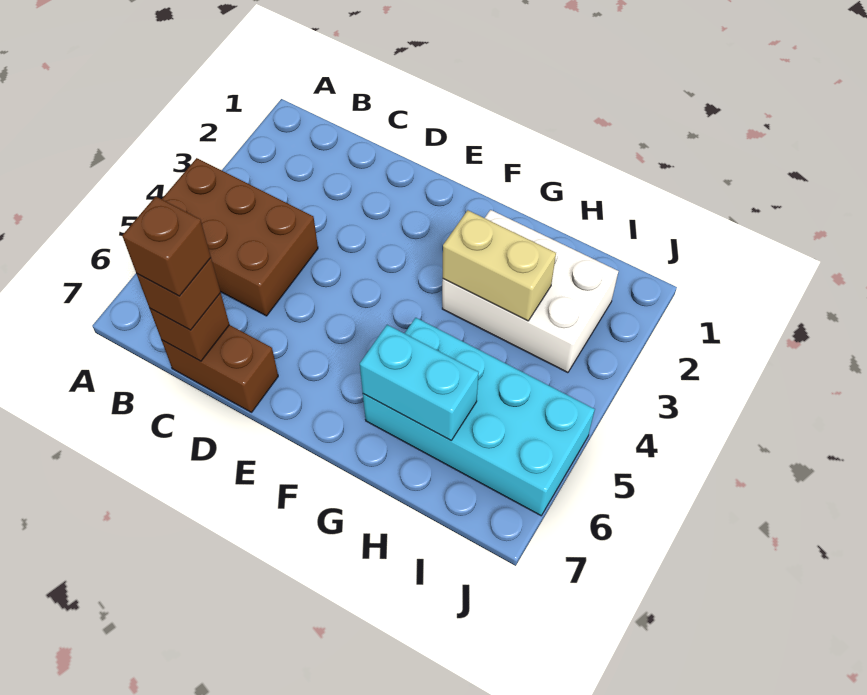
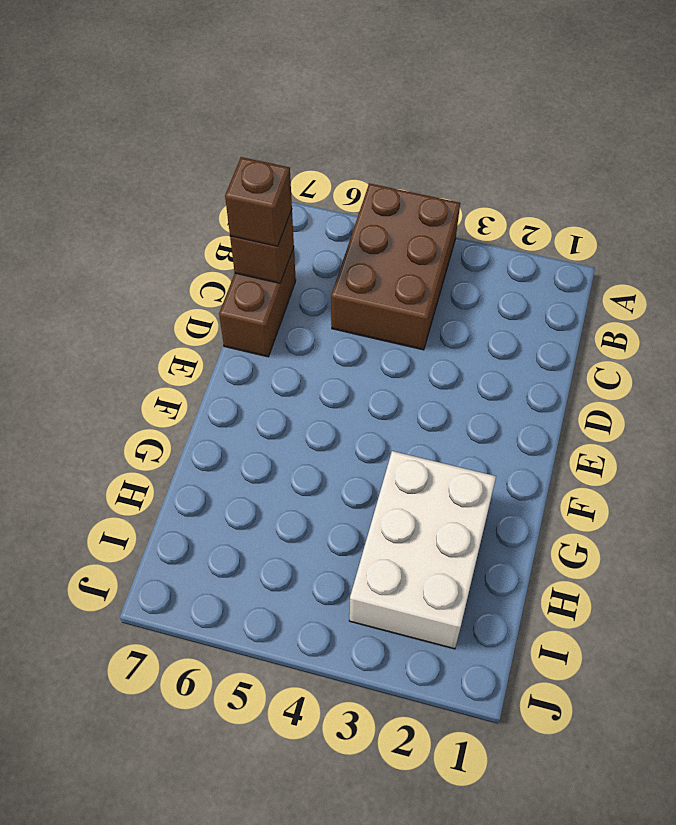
none -> cyan 2x4 brick [363,318,595,516]
none -> tan 1x2 brick [443,210,556,321]

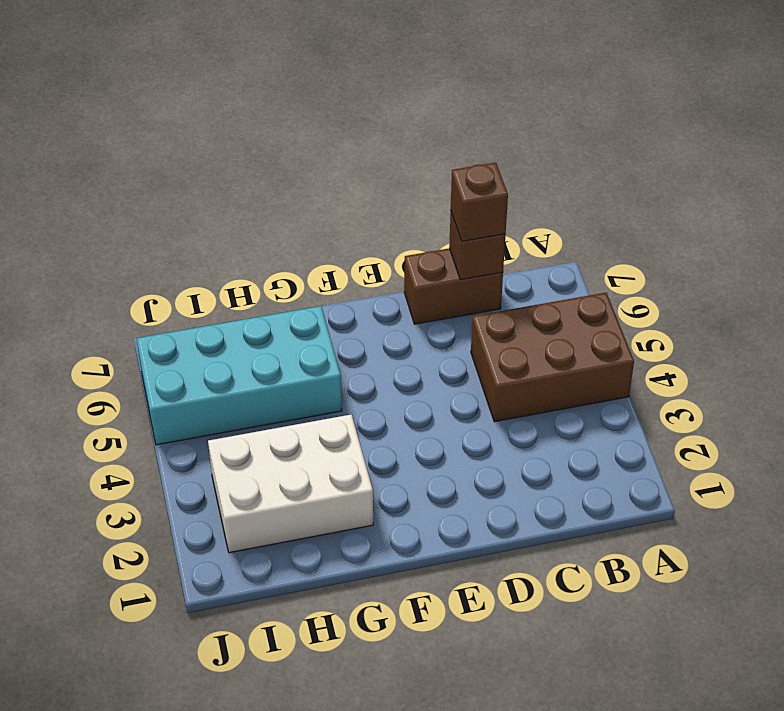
none -> tan 1x2 brick [443,210,556,321]
none -> cyan 1x2 brick [360,325,479,440]

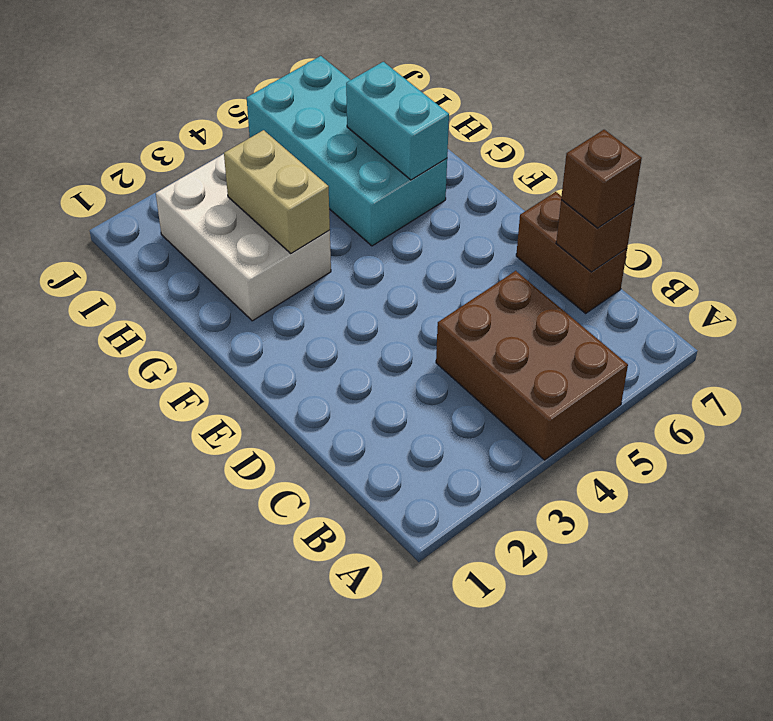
none -> brown 1x1 brick [122,196,211,296]

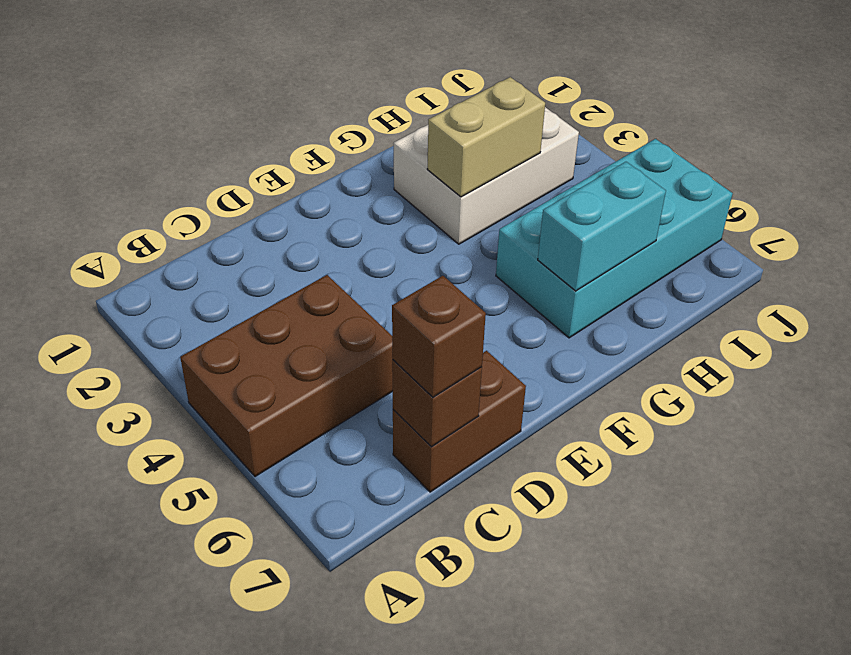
none -> brown 1x1 brick [122,196,211,296]

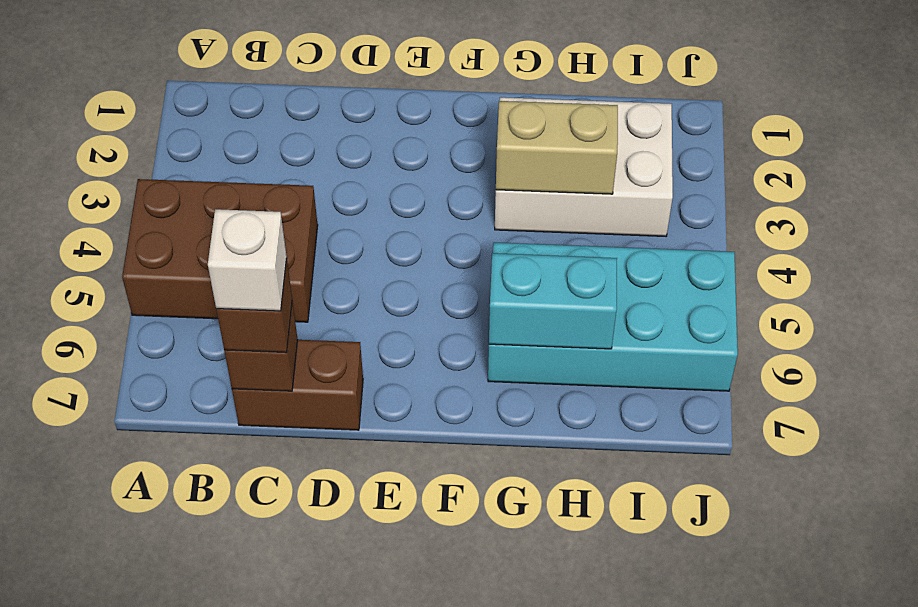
white 1x1 brick [208,209,287,311] -> brown 1x1 brick [122,196,211,296]

